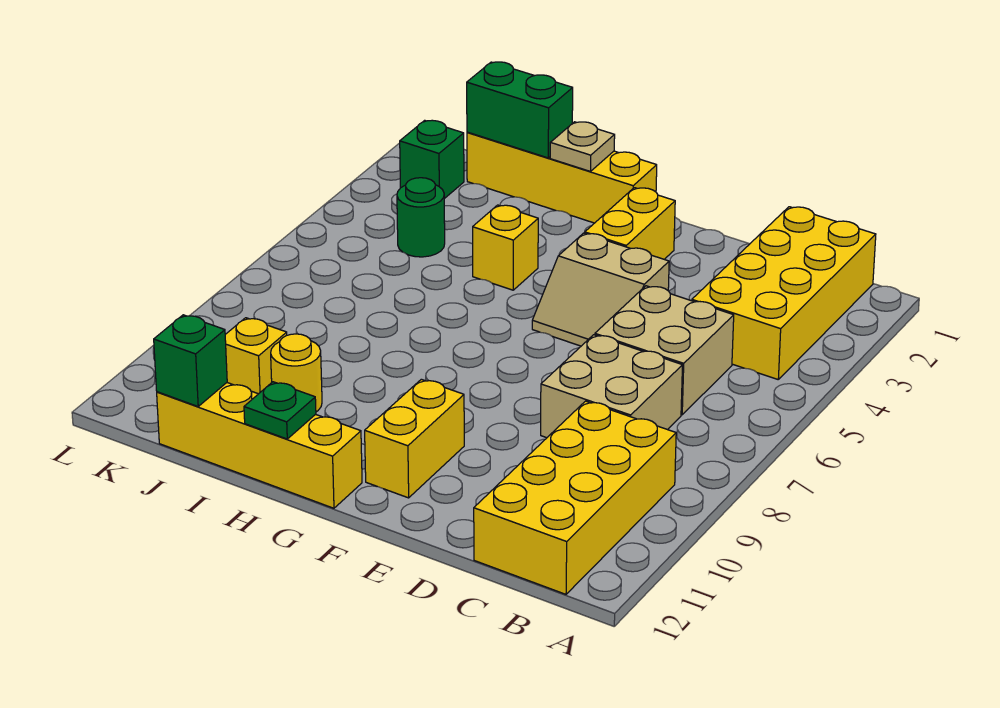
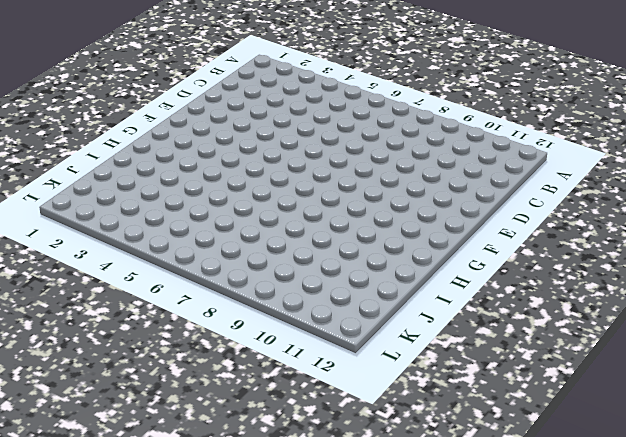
none -> yellow 2x4 brick [692,207,876,379]
none -> yellow 2x4 brick [474,401,676,594]
none -> tan 2x2 brick [595,286,734,415]

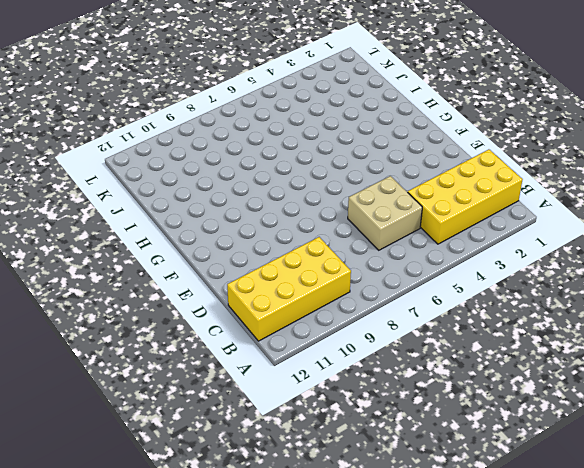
none -> tan 2x2 brick [541,335,682,438]
none -> tan 2x2 slope [532,233,669,346]
none -> yellow 1x2 brick [585,188,675,259]

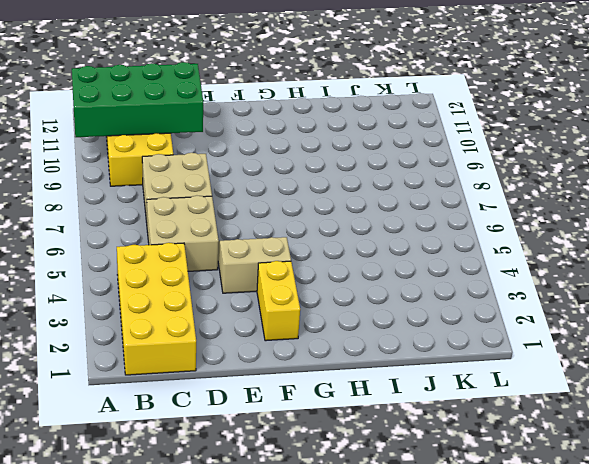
green 2x4 brick [72,62,203,137] -> none
none -> yellow 1x2 brick [365,379,464,498]
none -> yellow 1x4 brick [467,132,657,223]
none -> yellow 1x4 brick [157,383,362,508]

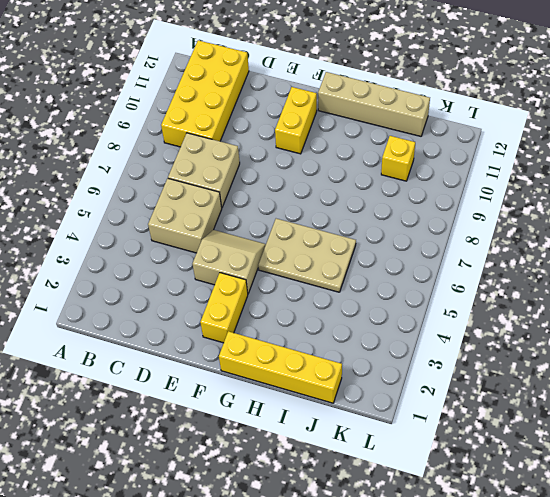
tan 2x3 plate [258,219,356,292] -> none
tan 1x4 brick [318,72,430,136] -> yellow 1x4 brick [157,383,362,508]
none -> yellow 2x4 brick [692,207,876,379]
none -> yellow 1x1 brick [473,205,538,290]
none -> yellow 1x1 round brick [271,334,322,412]

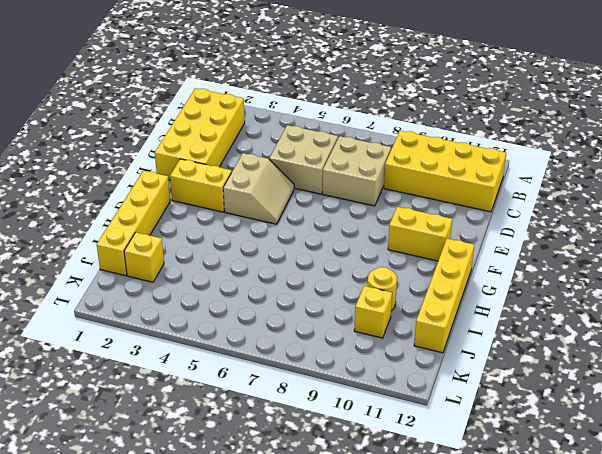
yellow 2x4 brick [155,88,245,180] -> yellow 2x4 brick turned to [692,207,876,379]
yellow 1x1 brick [124,232,164,282] -> yellow 1x1 brick moved to [473,205,538,290]
none -> green 1x1 round brick [397,178,445,257]
none -> green 1x1 brick [400,120,464,199]
none -> tan 1x1 plate [550,122,615,171]

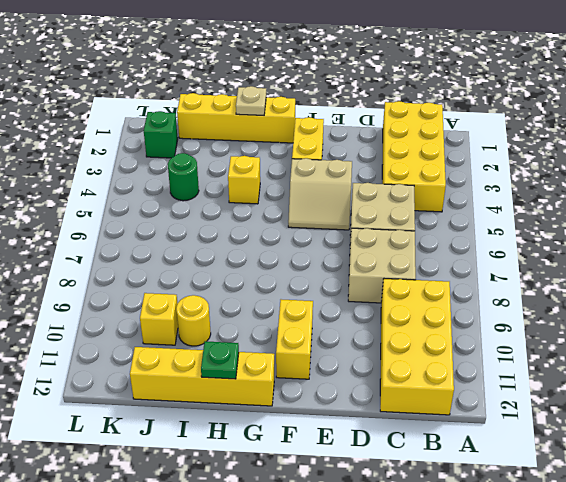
none -> green 1x2 brick [467,62,573,158]
none -> green 1x1 brick [154,315,227,406]

